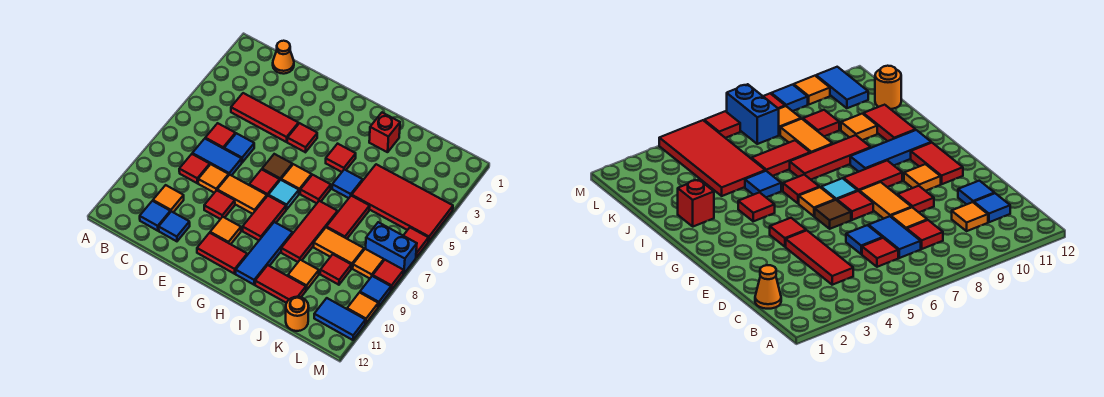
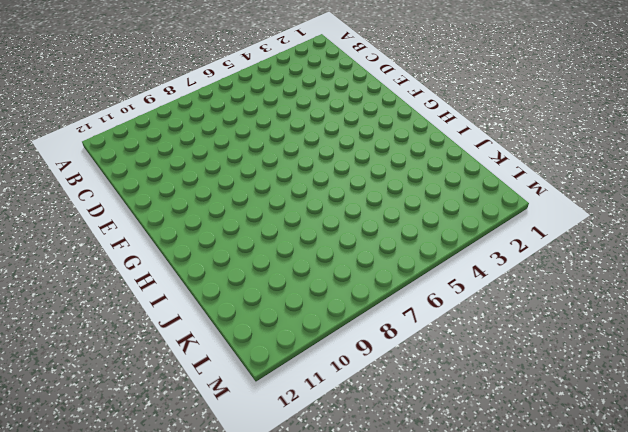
none -> orange 1x1 cone [273,41,294,74]
none -> red 1x3 tile [231,93,299,142]
none -> red 1x1 tile [205,123,235,149]
none -> blue 1x2 tile [192,139,242,176]

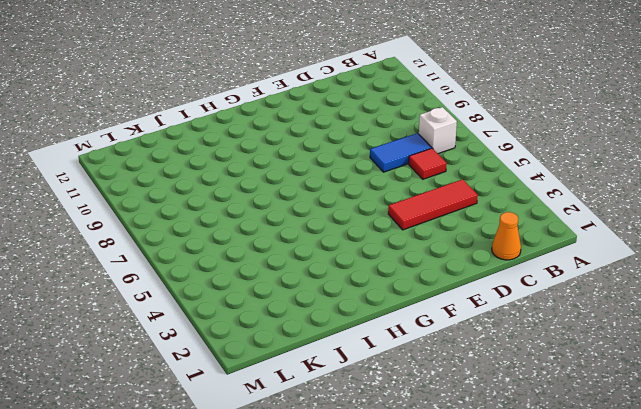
white 1x1 brick [419,107,457,154] -> none
none -> red 1x1 tile [179,154,210,183]
none -> orange 1x1 tile [153,185,184,212]
none -> blue 1x1 tile [140,201,170,231]
none -> blue 1x1 tile [224,133,254,162]

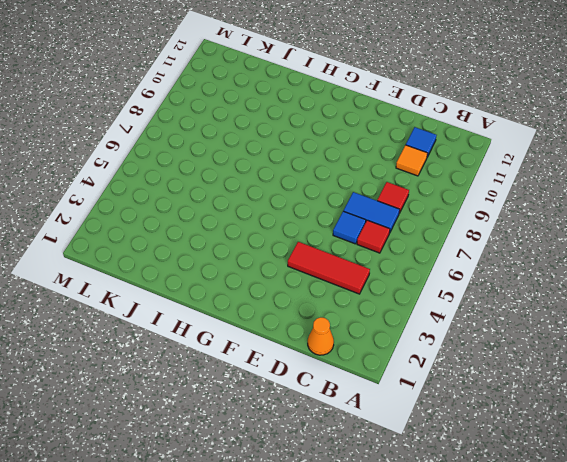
none -> orange 1x1 tile [198,164,229,193]
none -> blue 1x1 tile [159,211,190,241]
none -> orange 1x2 tile [217,175,267,214]
none -> red 1x1 tile [204,190,235,219]

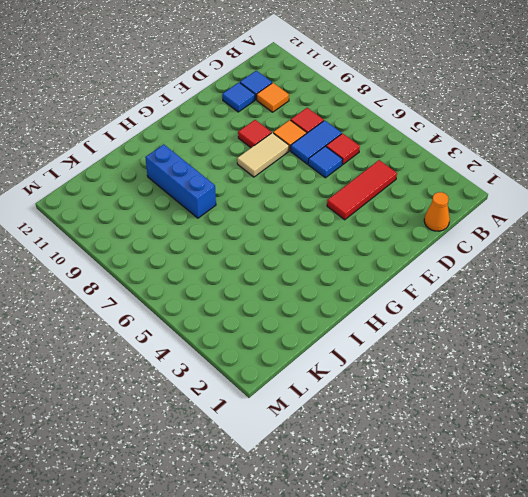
tan 1x2 tile [237,133,289,177] -> orange 1x2 tile [217,175,267,214]
blue 1x3 brick [145,144,216,218] -> red 1x3 tile [281,201,338,262]
none -> red 1x1 tile [287,123,317,152]
none -> brown 1x1 tile [262,154,292,180]
none -> red 1x1 tile [249,169,280,196]
none -> orange 1x1 tile [210,217,241,244]

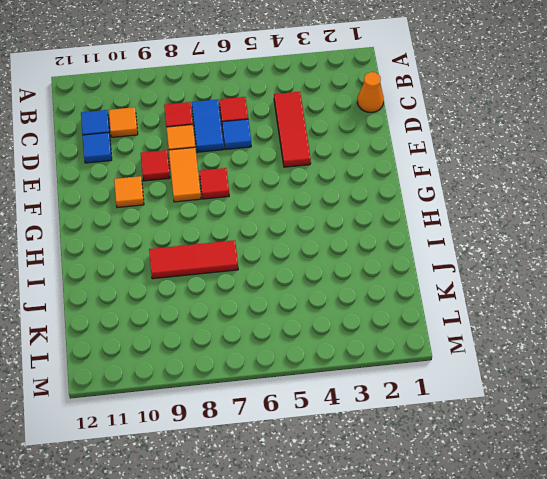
none -> red 1x1 tile [287,123,317,152]
none -> brown 1x1 tile [262,154,292,180]
none -> red 1x2 tile [197,233,247,274]
none -> orange 1x1 tile [281,164,312,194]

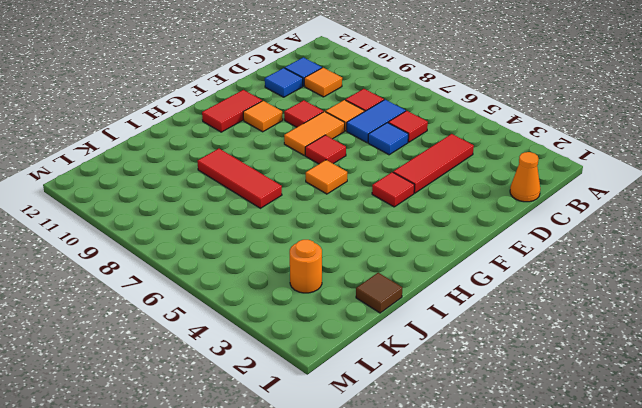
brown 1x1 tile [356,273,402,313] -> brown 1x1 tile moved to [262,154,292,180]
orange 1x1 round brick [290,240,322,293] -> orange 1x1 round brick moved to [286,297,309,331]
none -> cyan 1x1 tile [268,180,299,210]
none -> red 1x2 tile [243,196,286,240]
none -> red 1x1 tile [326,144,356,172]
none -> red 1x1 tile [300,175,331,203]

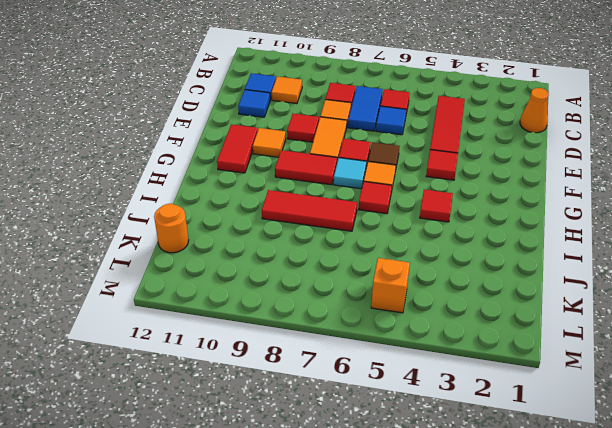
orange 1x1 brick [371,258,410,313] -> red 2x4 tile [352,164,453,241]
none -> blue 1x3 tile [236,222,293,285]
none -> red 1x1 brick [369,113,400,152]
none -> blue 1x1 tile [332,169,363,198]
none -> red 1x2 tile [255,265,306,303]

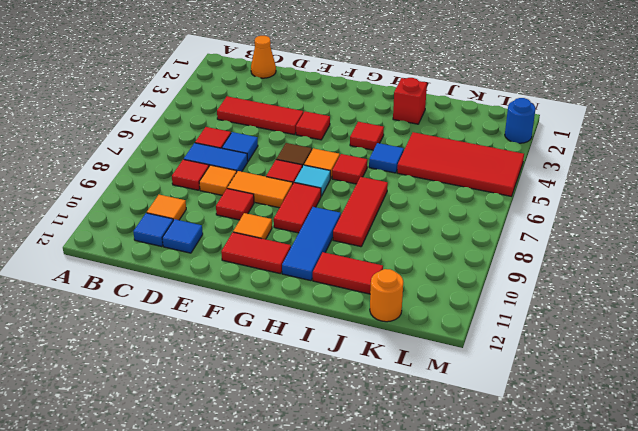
blue 1x1 round brick [505,98,535,143] -> none
none -> red 1x2 tile [326,195,370,239]
none -> orange 1x2 tile [314,228,364,268]
none -> orange 1x1 tile [288,260,319,290]
none -> red 1x1 tile [320,254,351,285]

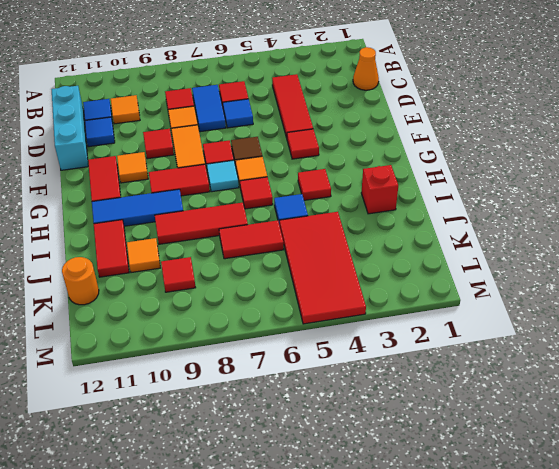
cyan 1x3 brick [52,86,88,170] -> none
none -> orange 1x2 tile [314,228,364,268]
none -> blue 1x2 brick [366,222,417,274]
none -> orange 1x1 tile [353,249,384,278]
none -> blue 1x2 tile [314,298,366,340]

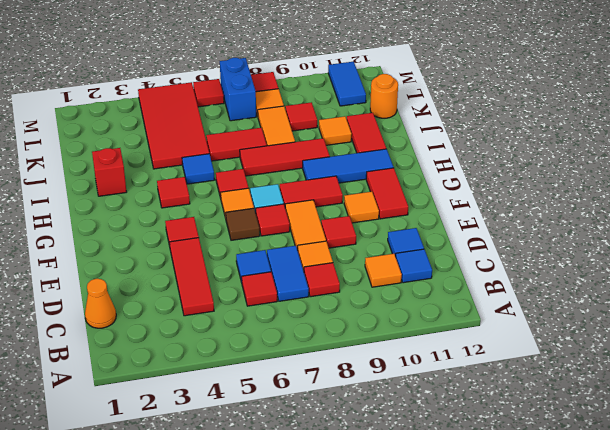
none -> blue 1x1 tile [360,276,391,307]
none -> orange 1x1 tile [347,293,378,323]

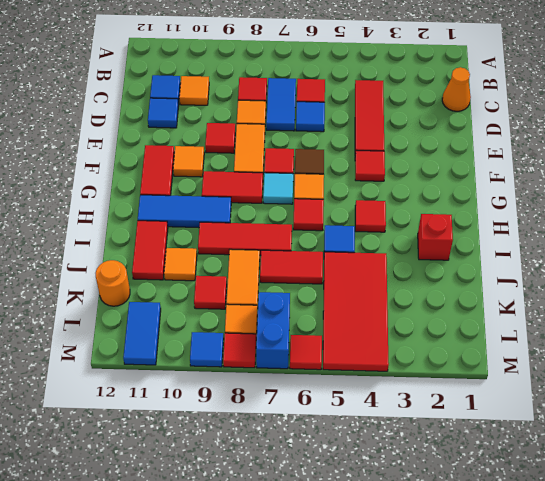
none -> orange 1x1 tile [347,293,378,323]

